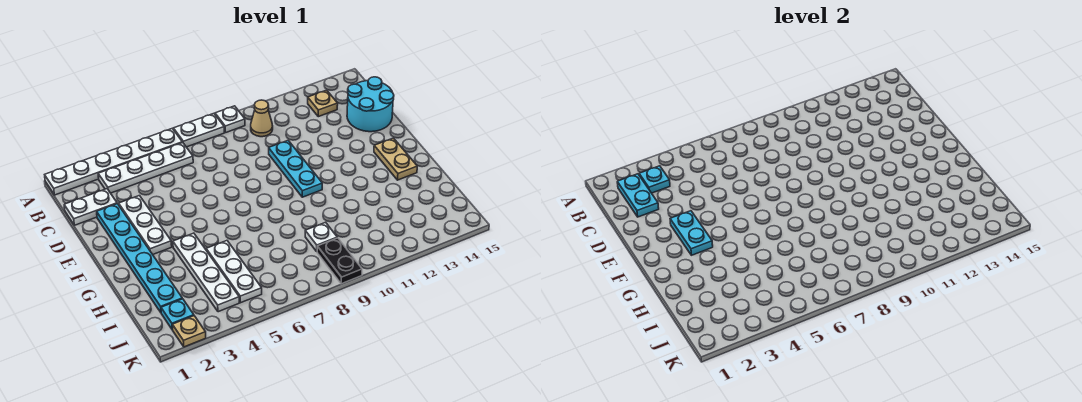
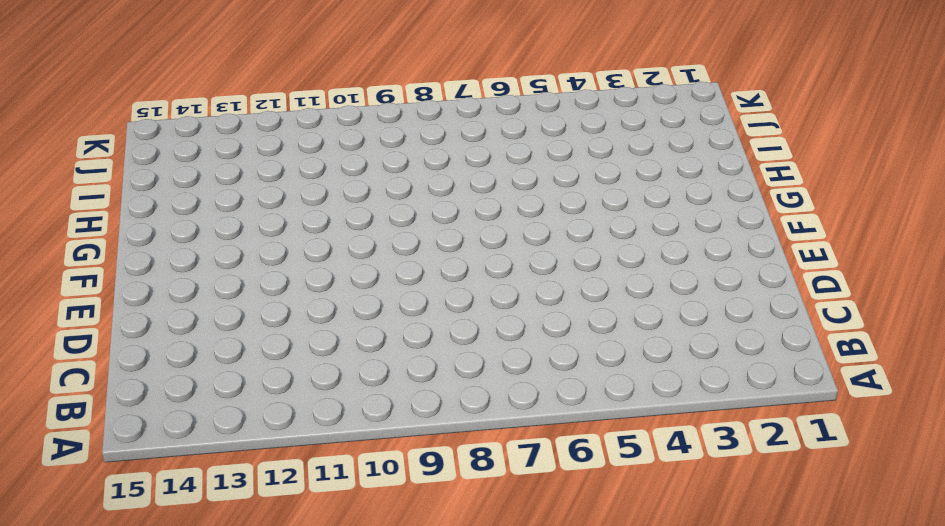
none -> white 1x6 plate [45,129,182,195]
none -> white 1x2 plate [173,114,224,147]
none -> white 1x1 plate [215,106,245,133]

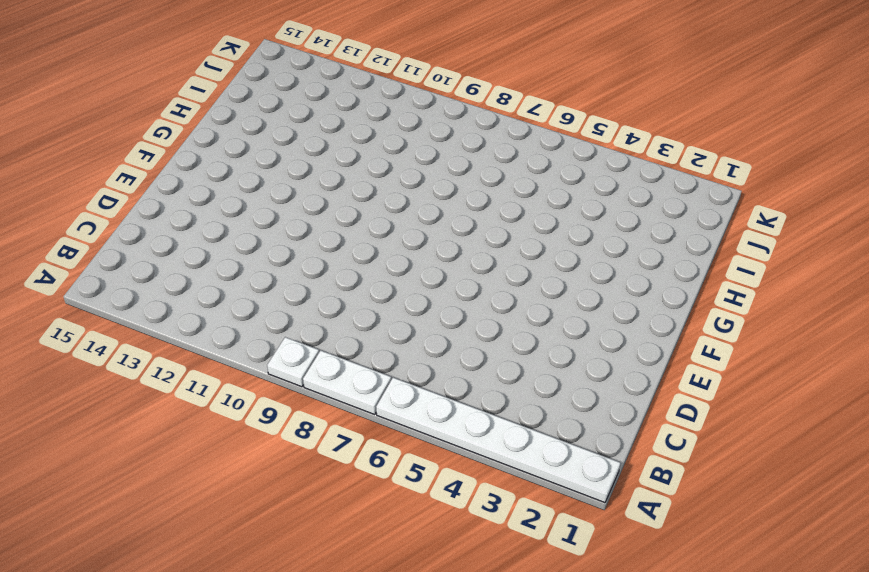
none -> white 1x4 plate [98,142,193,193]
none -> tan 1x1 cone [251,100,273,137]
none -> tan 1x1 plate [308,90,338,117]

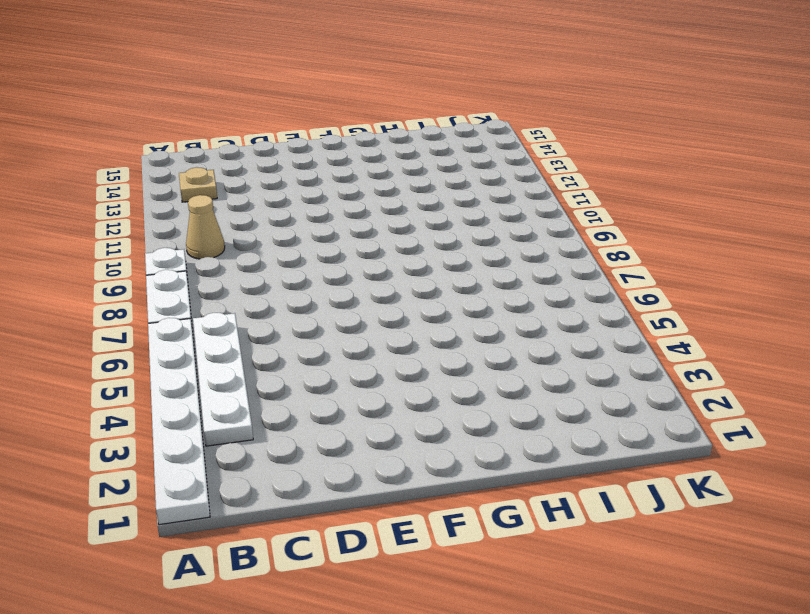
none -> white 1x2 plate [64,189,117,225]
none -> cyan 2x2 round brick [347,77,394,132]
none -> cyan 1x6 plate [97,204,182,312]

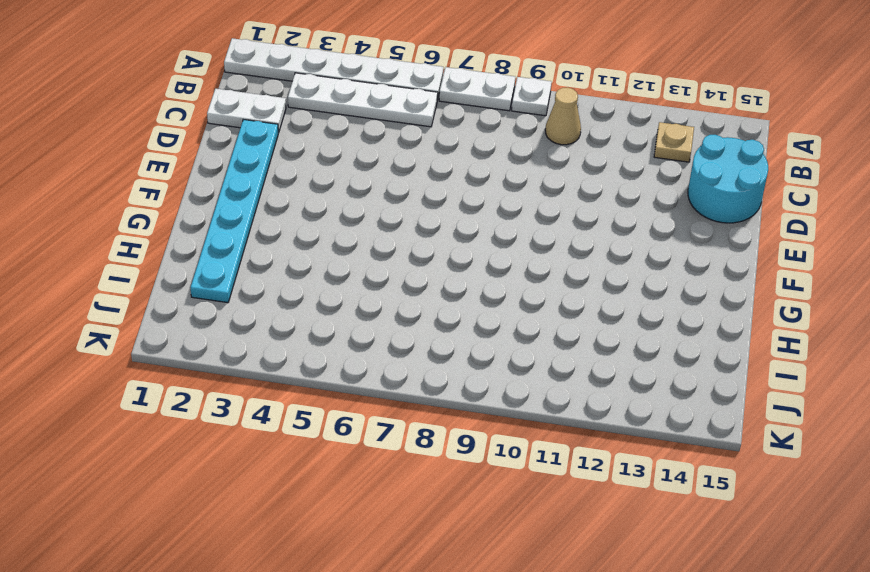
none -> white 1x3 plate [119,196,172,254]
none -> cyan 1x3 plate [269,141,322,197]
none -> tan 1x2 plate [374,138,417,180]

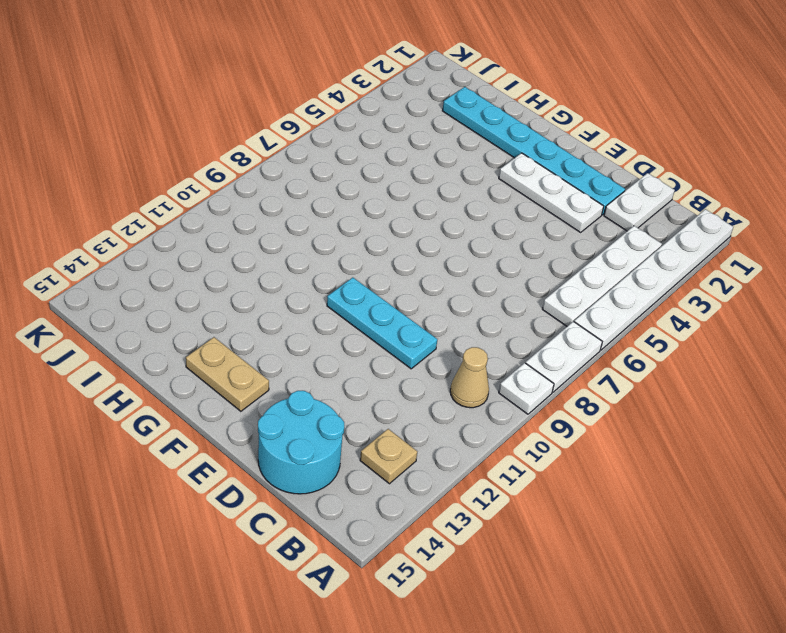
none -> white 1x4 plate [173,233,239,312]
none -> white 1x3 plate [206,241,262,303]
none -> white 1x1 plate [305,222,337,251]

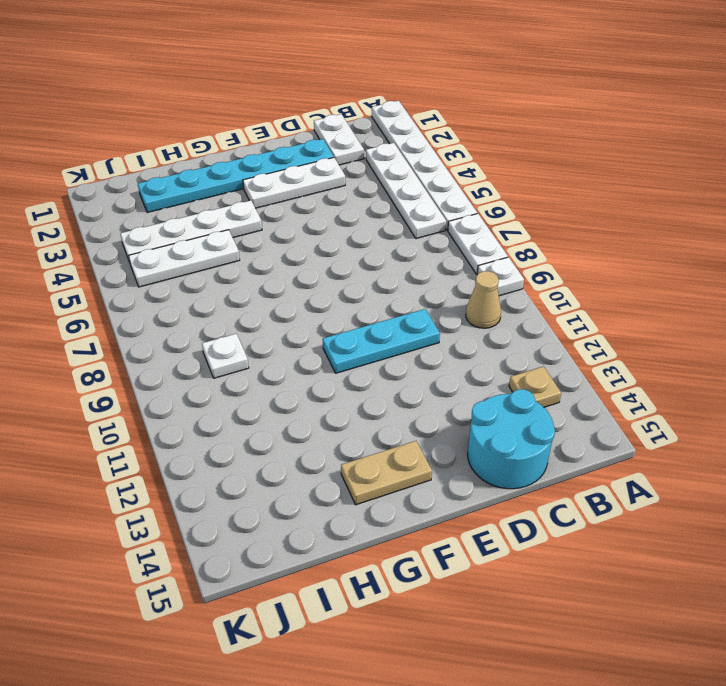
none -> cyan 1x1 plate [161,299,194,330]
none -> black 1x2 plate [317,238,362,284]
none -> tan 1x1 plate [173,316,206,347]

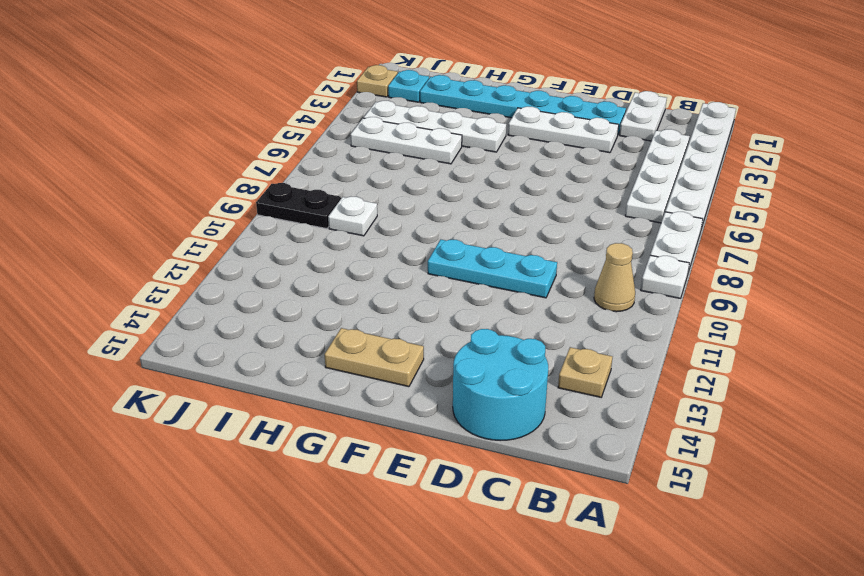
none -> cyan 1x2 plate [617,174,659,217]
none -> cyan 1x1 plate [639,166,670,193]
none -> cyan 1x2 plate [670,211,713,255]

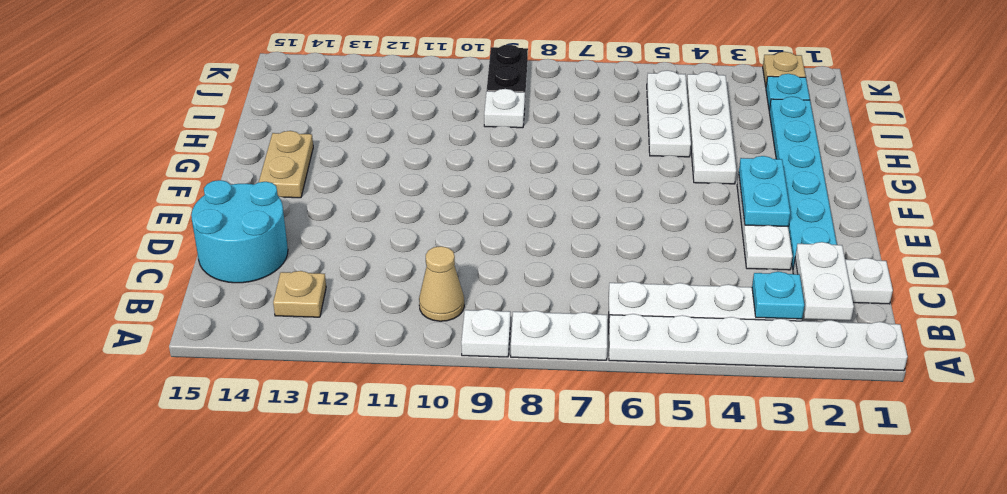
white 1x2 plate [795,242,854,321] -> cyan 1x2 plate [617,174,659,217]
none -> cyan 1x3 plate [269,141,322,197]

